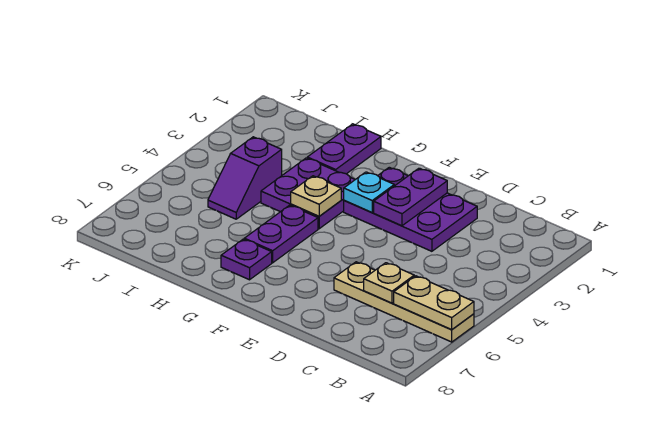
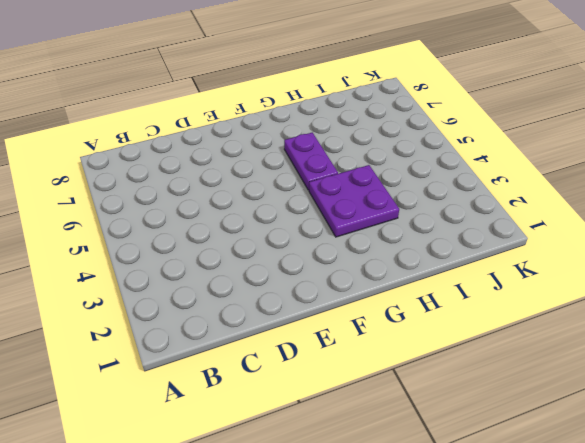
none -> tan 1x4 plate [334,262,474,342]
none -> purple 2x3 plate [344,167,477,251]
none -> purple 1x1 plate [221,239,272,280]

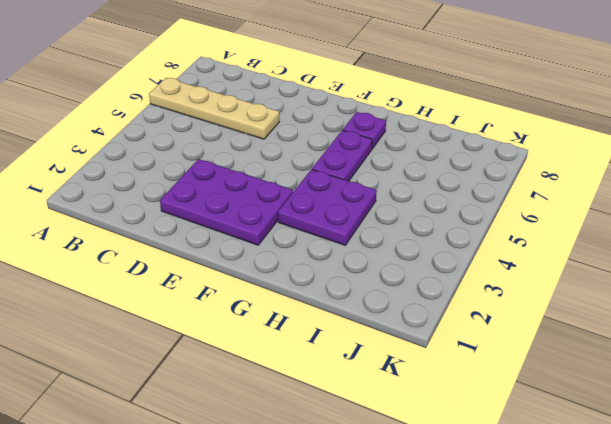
none -> purple 1x2 plate [307,124,381,174]
none -> purple 1x2 slope [208,137,282,219]
none -> tan 1x2 plate [394,276,474,329]

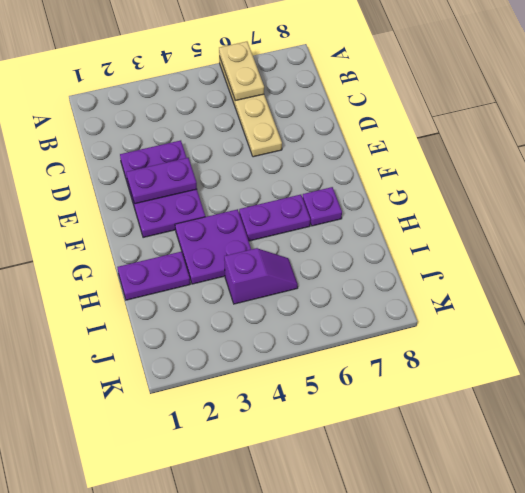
none -> tan 1x1 plate [364,263,414,303]
none -> cyan 1x1 plate [344,172,394,213]
none -> tan 1x1 plate [291,176,341,216]

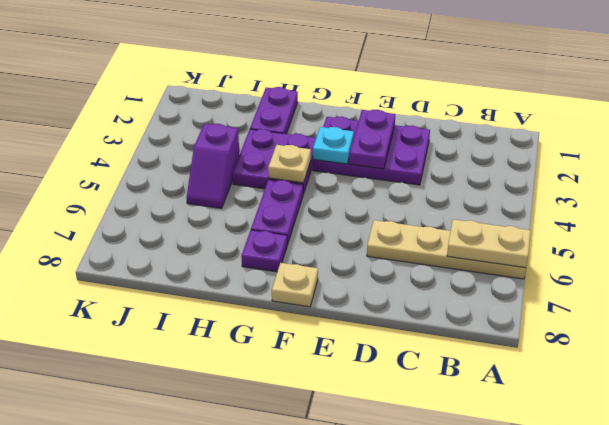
tan 1x1 plate [272,263,318,307] -> tan 1x1 plate moved to [364,263,414,303]

